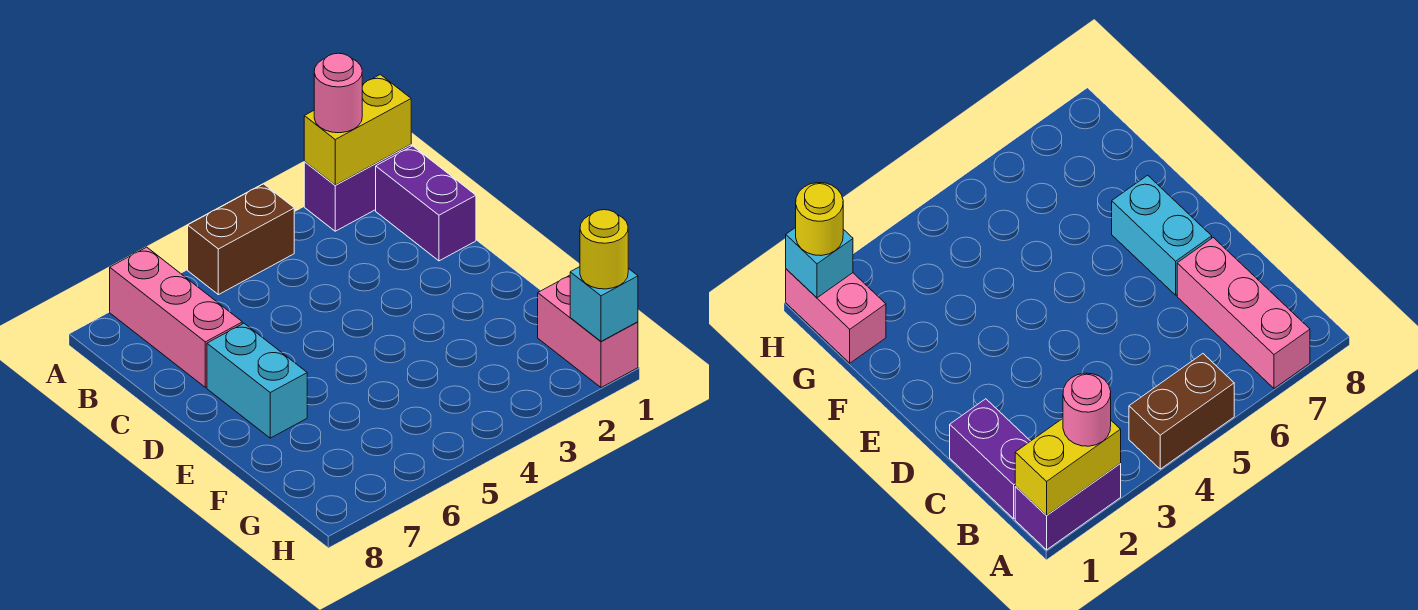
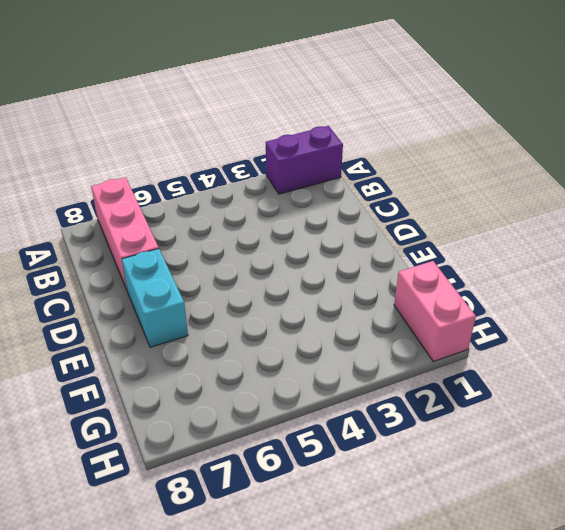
none -> brown 1x2 brick [188,184,294,295]
none -> purple 1x2 brick [376,146,476,261]

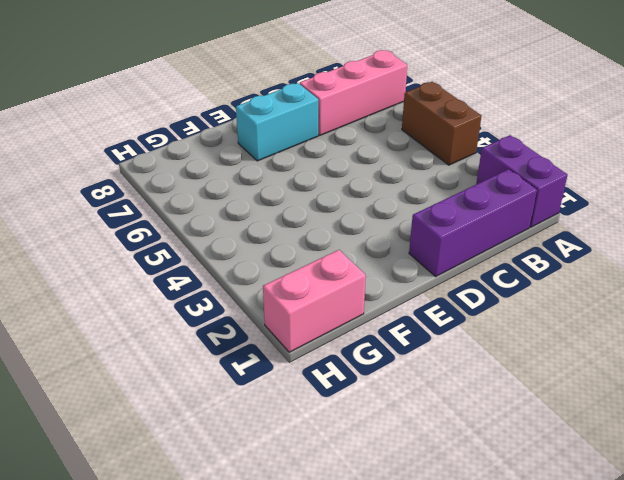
purple 1x3 brick [409,169,537,277] -> purple 1x2 brick [376,146,476,261]
none -> yellow 1x2 brick [304,74,411,185]
none -> cyan 1x1 brick [570,267,638,341]

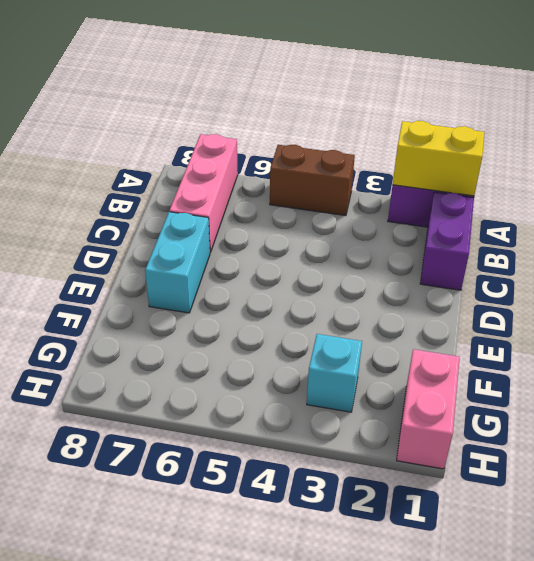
cyan 1x1 brick [307,334,362,412] -> cyan 1x1 brick moved to [570,267,638,341]
none -> pink 1x1 round brick [314,53,362,133]
none -> yellow 1x1 round brick [580,210,628,289]

